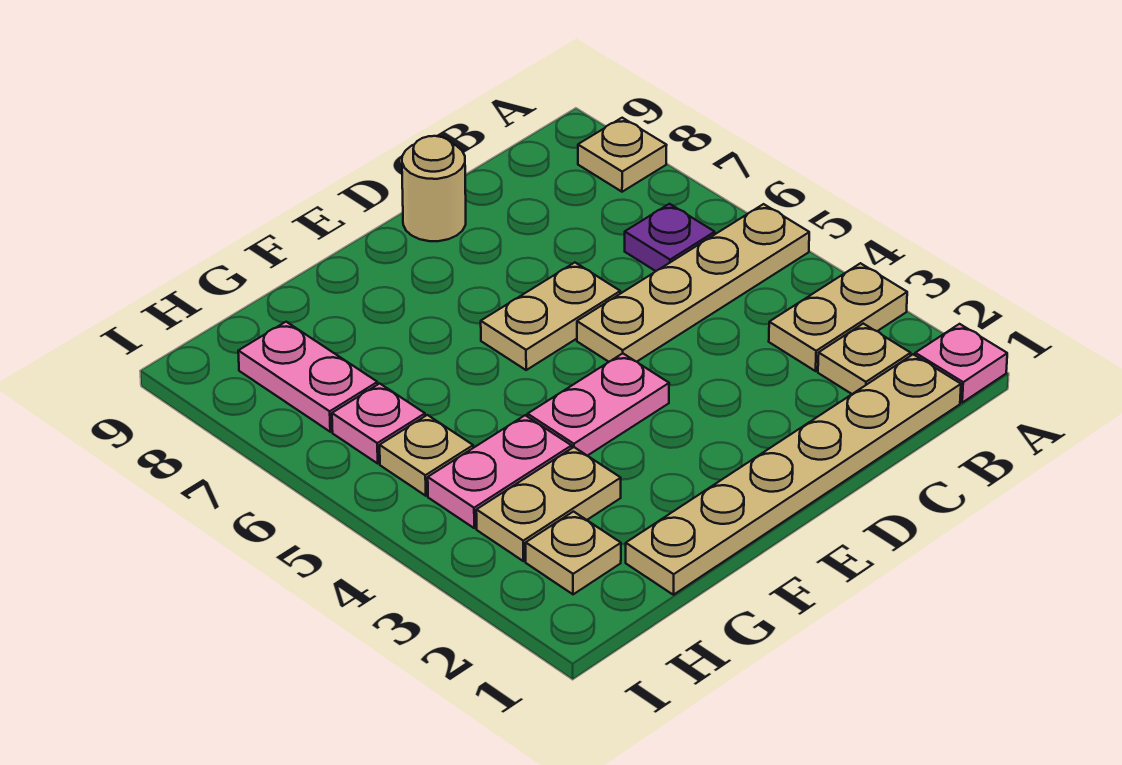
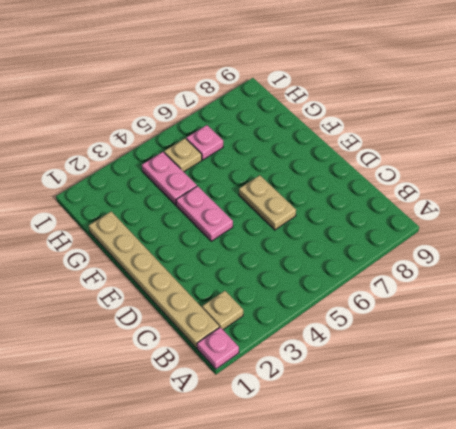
none -> tan 1x2 plate [769,263,907,371]
none -> tan 1x4 plate [577,204,809,362]
none -> tan 1x1 plate [578,118,667,192]

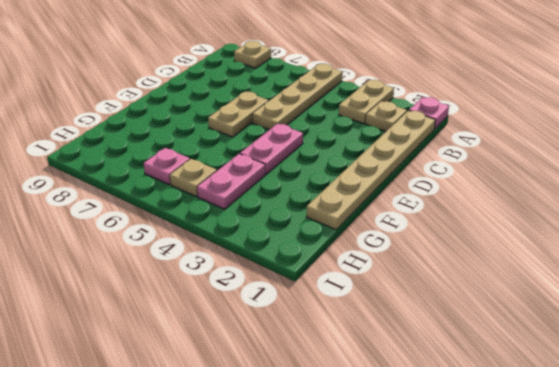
none -> purple 1x1 plate [625,204,715,271]
none -> tan 1x1 round brick [402,136,466,241]
none -> tan 1x2 plate [476,447,621,561]

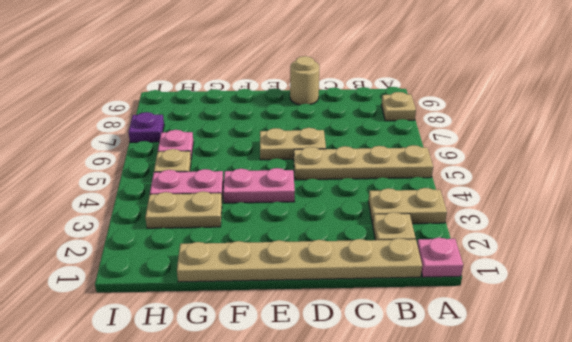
purple 1x1 plate [128,112,164,143] -> purple 1x1 plate moved to [625,204,715,271]
none -> tan 1x1 plate [526,512,621,594]
none -> pink 1x2 plate [238,322,378,432]

